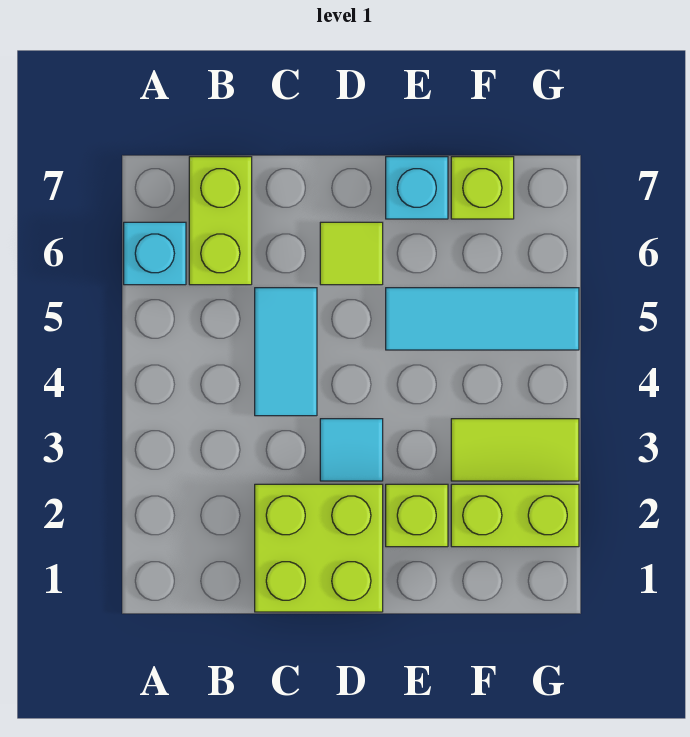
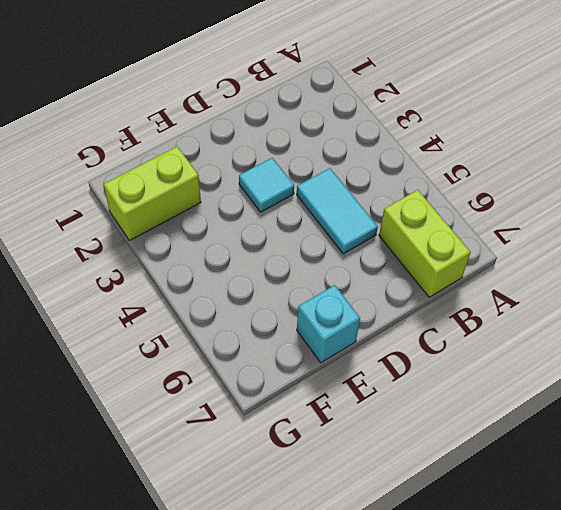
none -> cyan 1x1 brick [124,222,186,285]
none -> lime 2x2 brick [255,484,383,612]
none -> lime 1x1 tile [320,222,383,285]

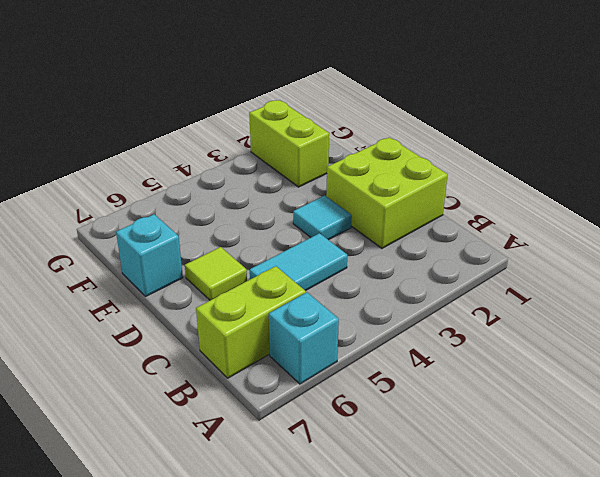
none -> lime 1x1 brick [386,484,448,547]
none -> cyan 1x3 tile [386,288,579,350]
none -> lime 1x2 tile [451,419,579,481]

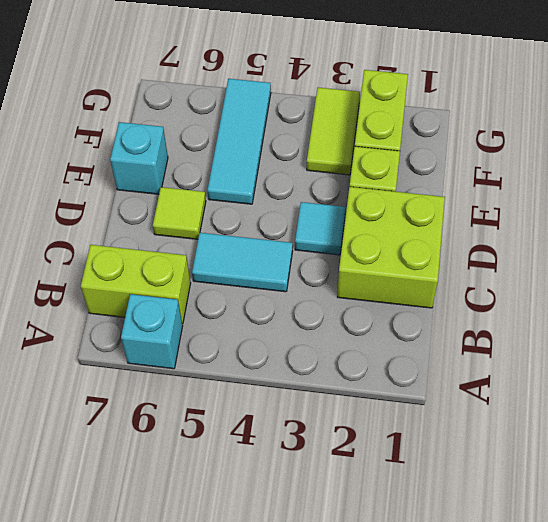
none -> lime 1x1 brick [451,157,514,219]

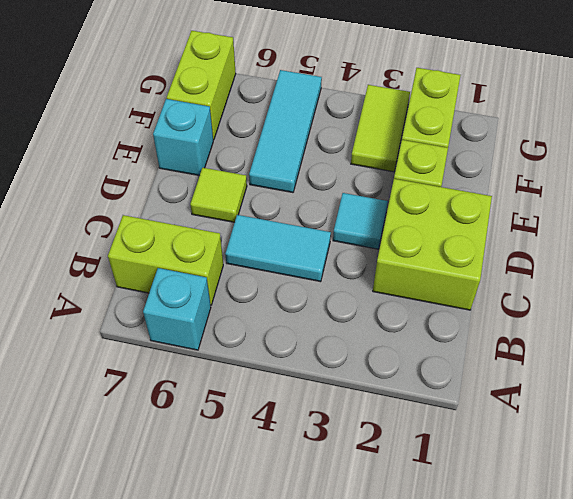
lime 1x2 brick [167,31,236,140] -> lime 1x1 brick [451,157,514,219]

